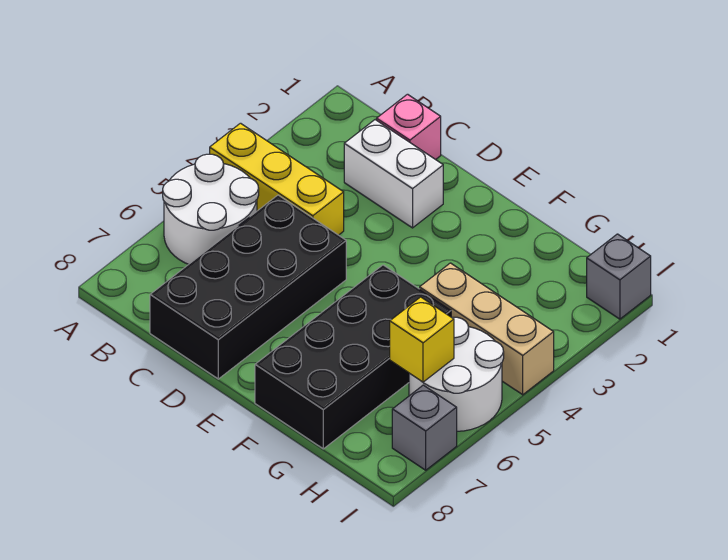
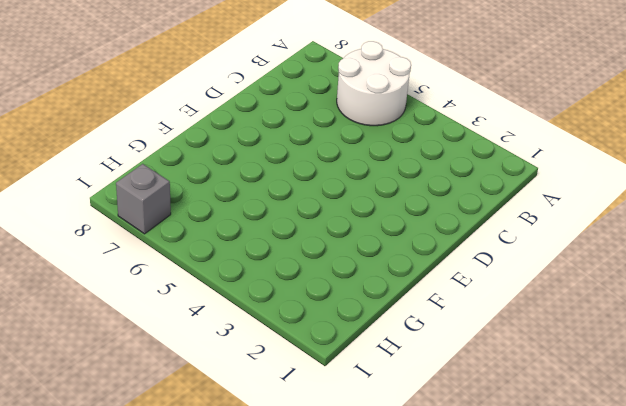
none -> yellow 1x3 brick [210,123,344,235]
none -> pink 1x1 brick [377,94,441,160]

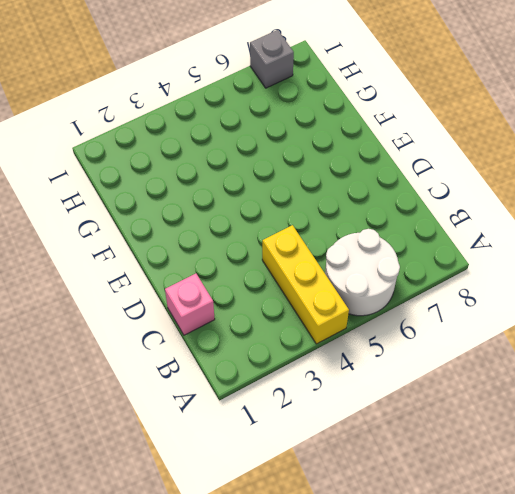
none -> white 1x2 brick [344,120,443,228]
none -> black 2x4 brick [150,195,346,379]

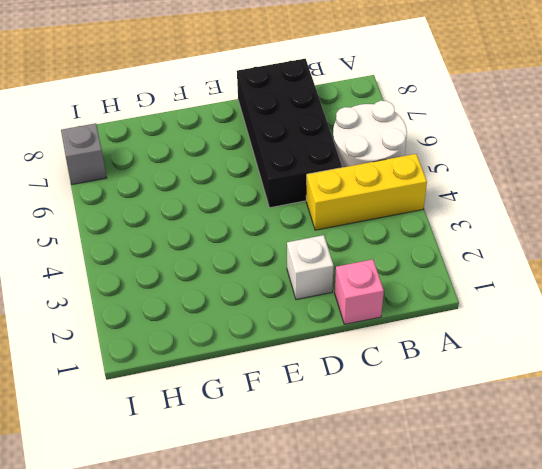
white 1x1 brick [287,235,334,300] -> white 1x2 brick [344,120,443,228]
none -> black 2x4 brick [255,265,451,449]
none -> tan 1x3 brick [420,263,554,395]

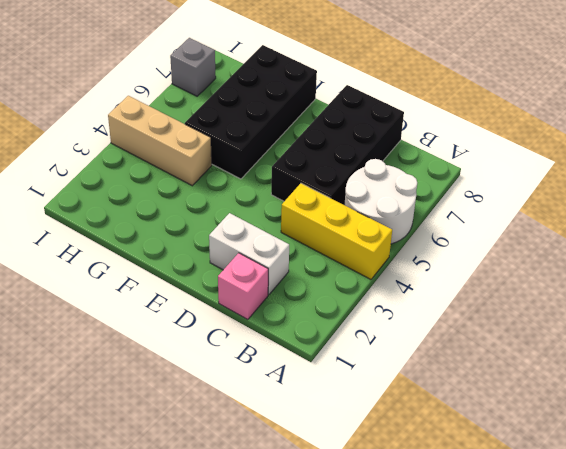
none -> white 2x2 round brick [409,317,504,431]
none -> grey 1x1 brick [587,234,651,319]

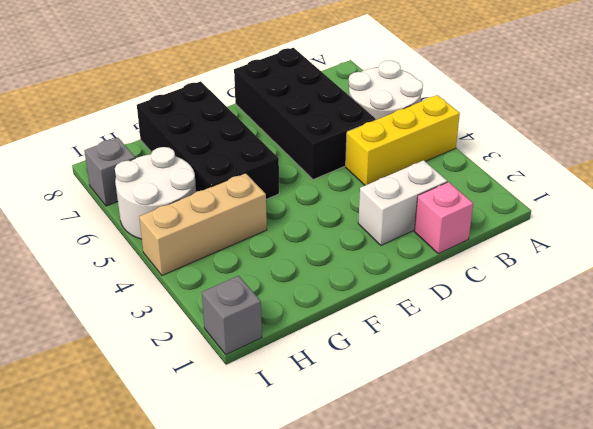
none -> yellow 1x1 brick [390,297,454,382]

